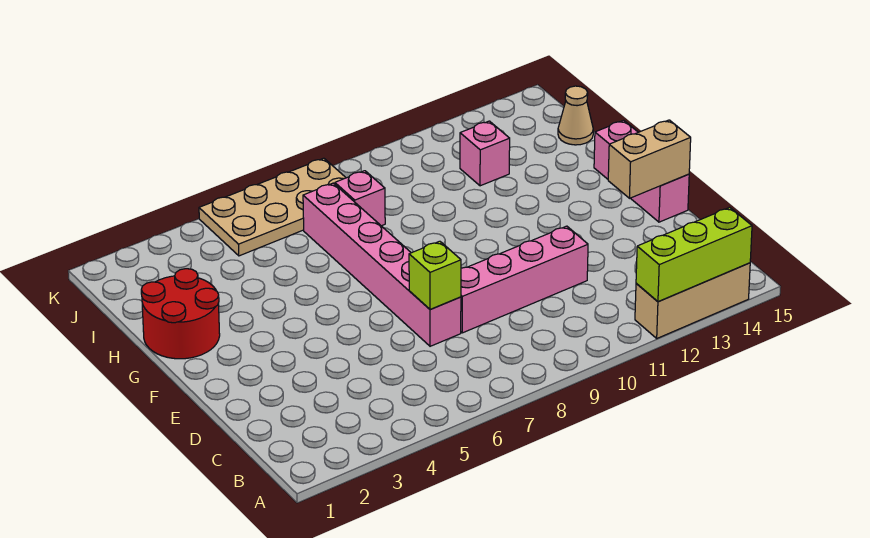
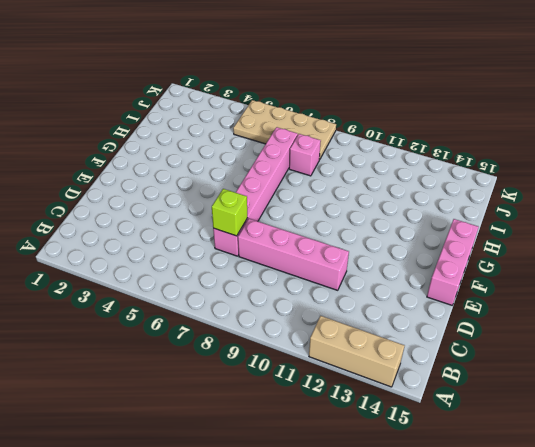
none -> red 2x2 round brick [141,269,220,359]
none -> pink 1x1 brick [460,121,510,186]
none -> tan 1x1 cone [558,86,593,145]

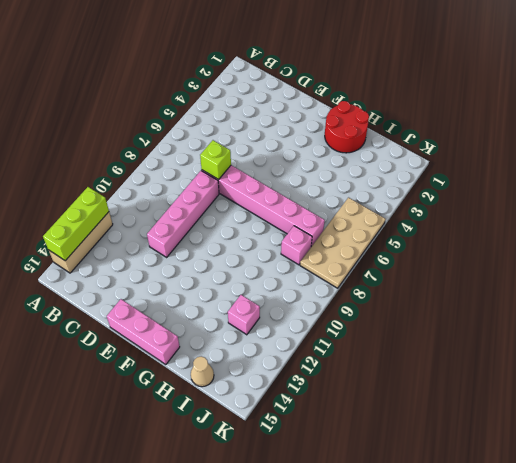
none -> tan 1x2 brick [608,120,691,198]

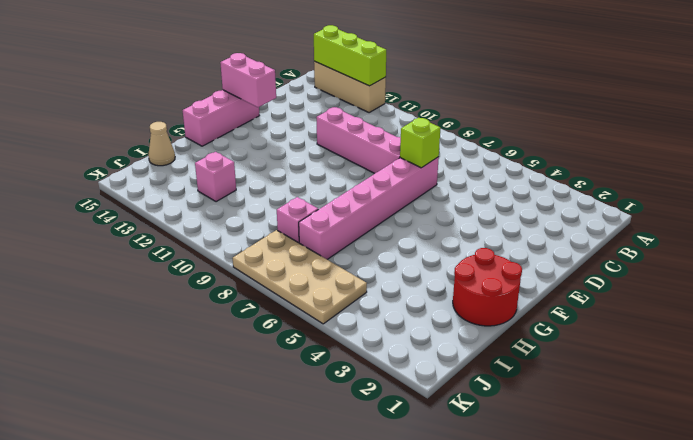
pink 1x2 brick [220,53,276,107] -> tan 1x2 brick [608,120,691,198]

